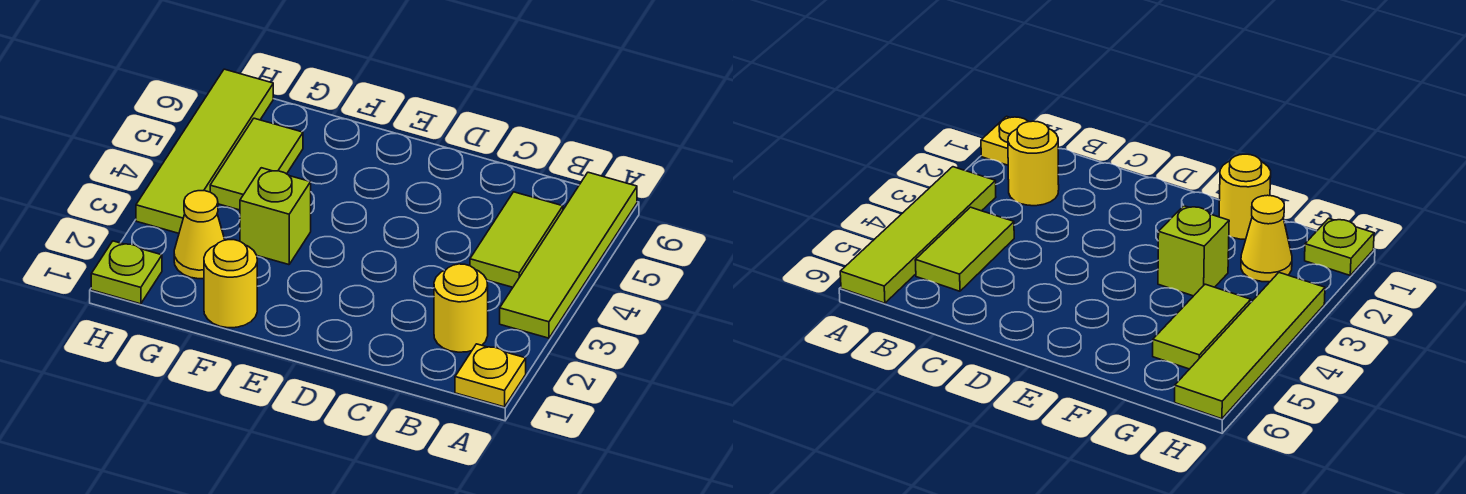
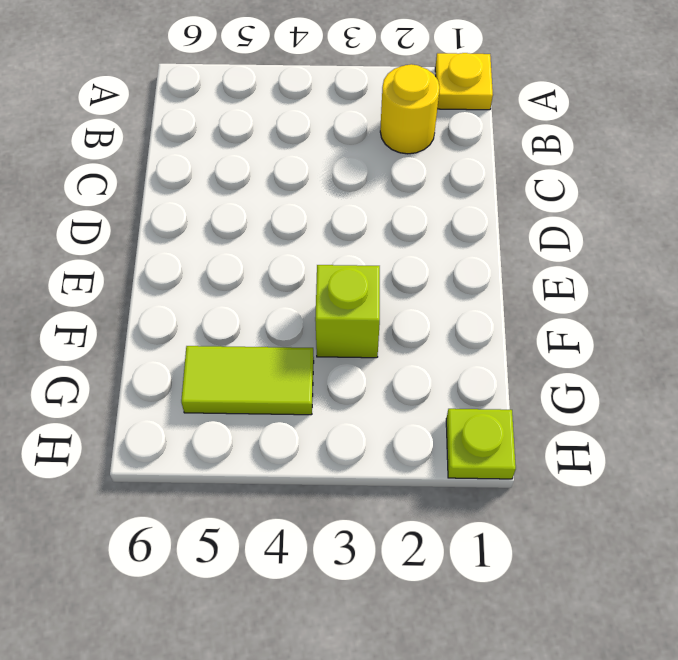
none -> lime 1x4 tile [500,172,637,338]
none -> lime 1x2 tile [470,192,563,287]

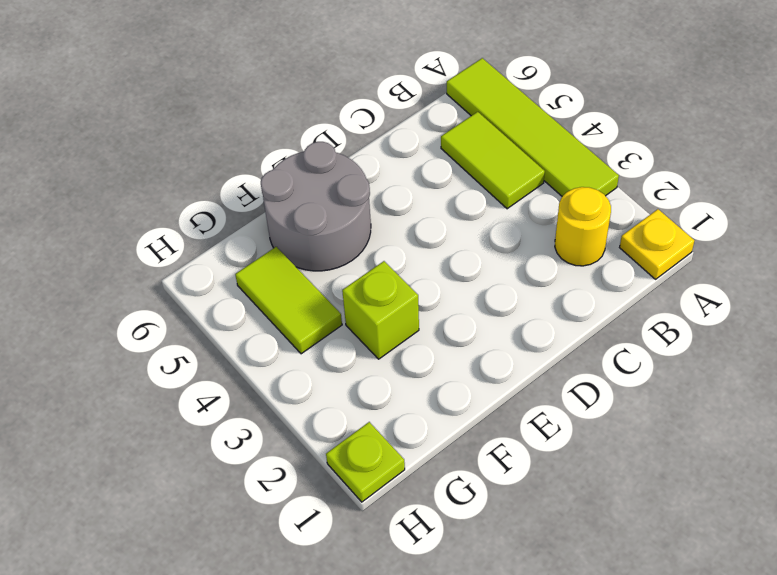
grey 2x2 round brick [261,142,371,271] -> none
none -> yellow 1x1 round brick [204,240,257,328]
none -> yellow 1x1 cone [174,191,225,279]

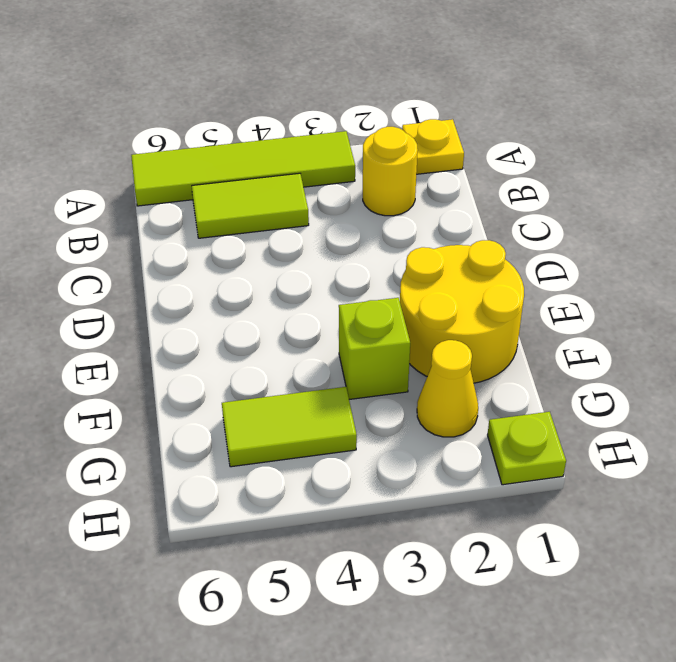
yellow 2x2 round brick [400,240,524,383] -> yellow 1x1 round brick [204,240,257,328]
none -> lime 1x4 tile [136,69,273,233]

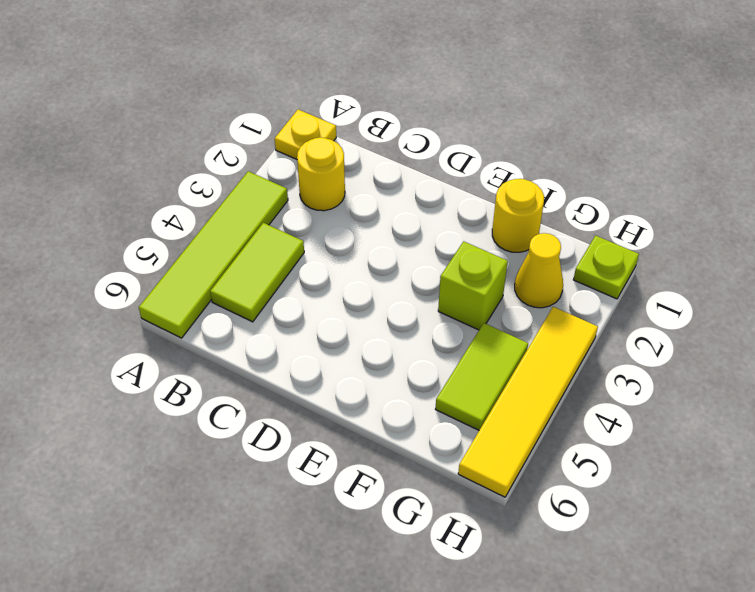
yellow 1x4 tile [458,307,598,497] -> lime 1x4 tile [136,69,273,233]

